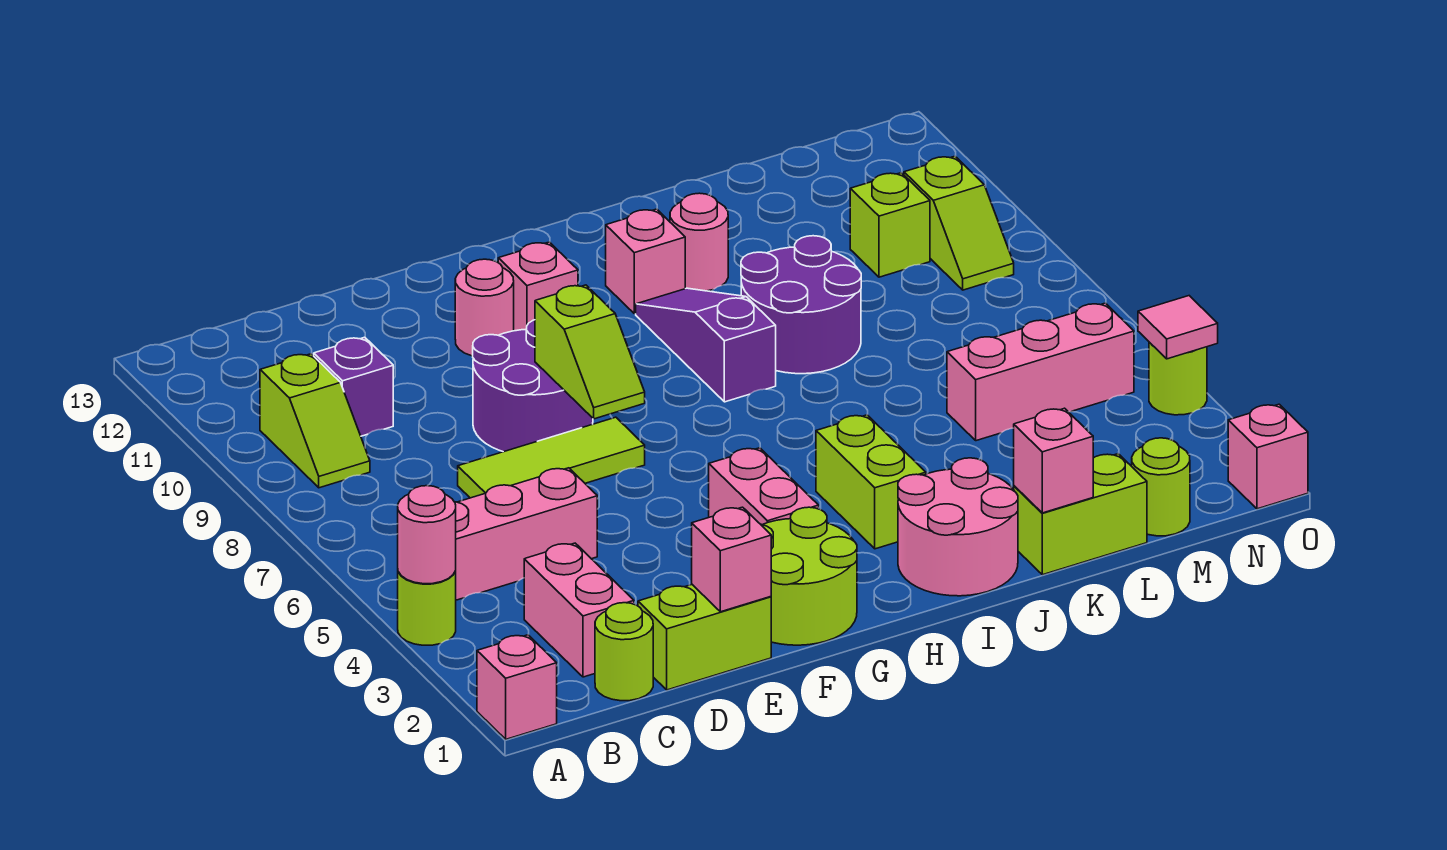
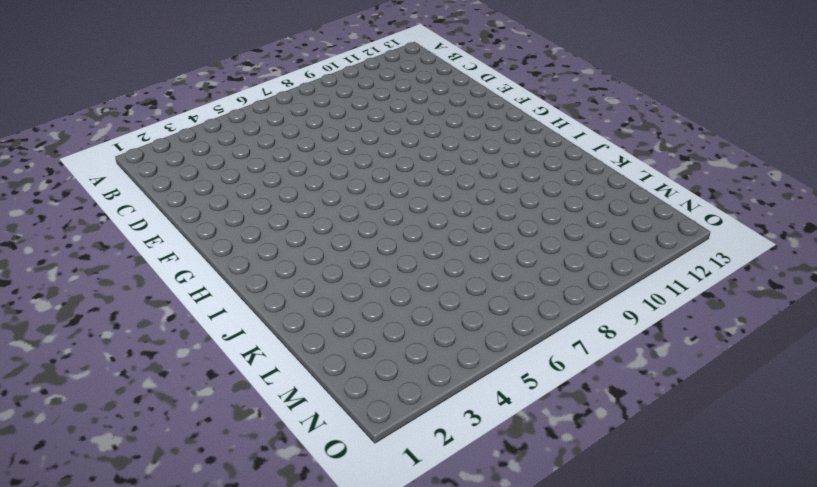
none -> pink 1x1 brick [477,635,557,739]
none -> lime 1x1 round brick [398,571,456,645]
none -> pink 1x3 brick [455,468,597,600]
none -> lime 1x2 slope [260,354,370,488]

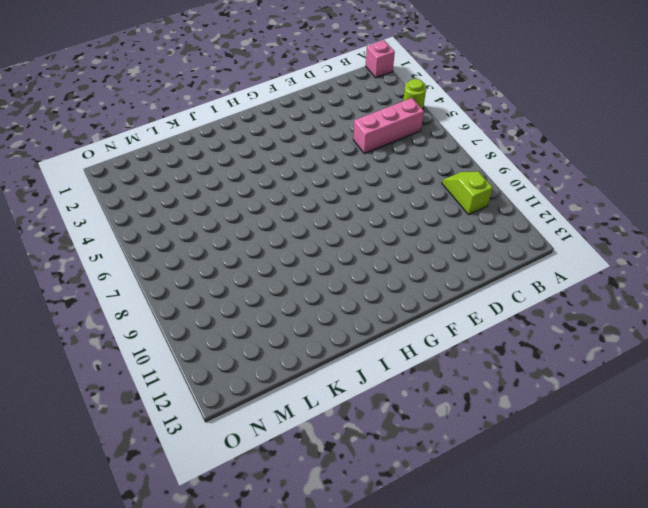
none -> lime 1x1 round brick [595,603,653,701]
none -> pink 1x2 brick [524,543,634,677]
none -> purple 1x1 brick [314,337,393,436]
none -> lime 1x2 brick [638,585,771,690]

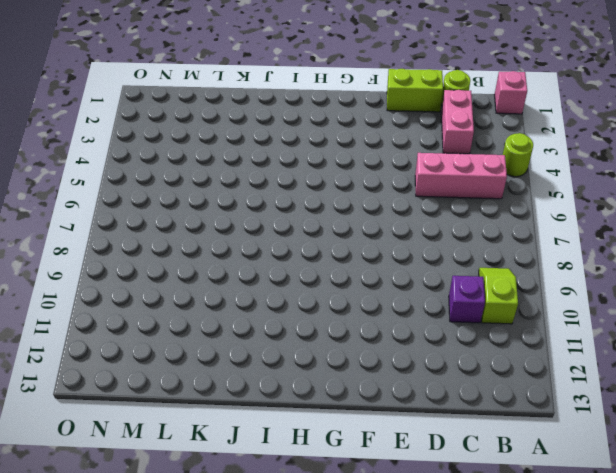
none -> lime 1x3 tile [458,417,645,498]
none -> purple 2x2 round brick [473,320,593,452]
none -> lime 2x2 round brick [761,507,857,645]
none -> pink 1x1 round brick [455,259,514,356]

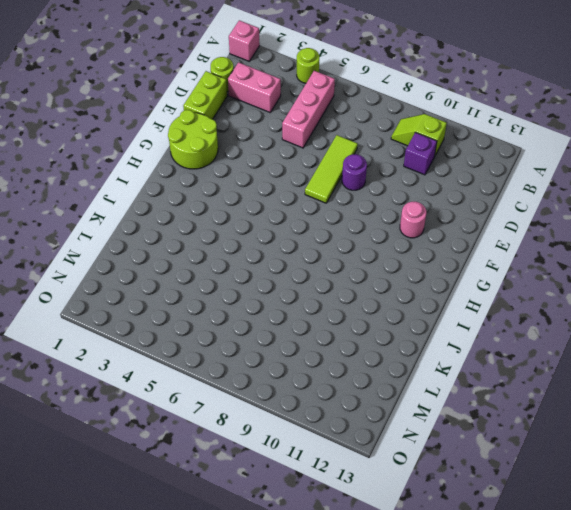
purple 1x1 round brick [342,154,367,190] -> purple 2x2 round brick [473,320,593,452]
none -> pink 1x2 brick [709,448,819,525]
none -> pink 1x1 brick [498,242,578,331]
none -> pink 2x2 round brick [898,458,1018,596]
none -> lime 1x2 brick [816,415,926,549]

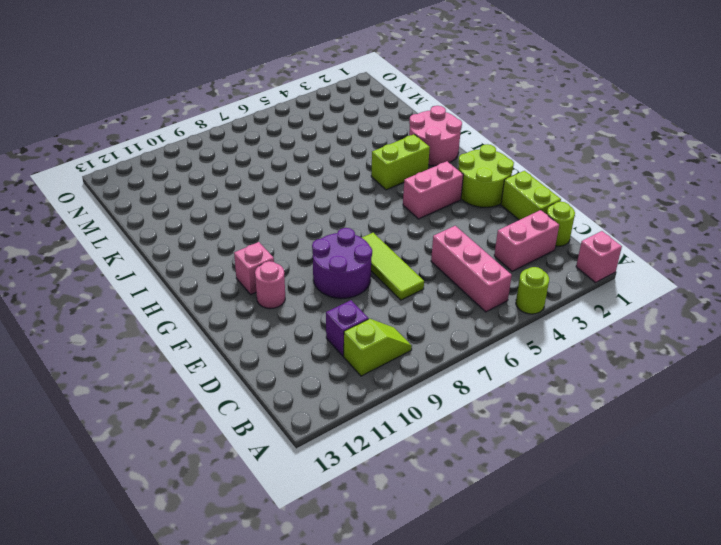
none -> purple 1x3 slope [636,288,776,402]
none -> pink 1x1 brick [606,209,685,314]
none -> purple 2x2 round brick [741,236,861,374]
none -> pink 1x1 round brick [670,193,728,291]

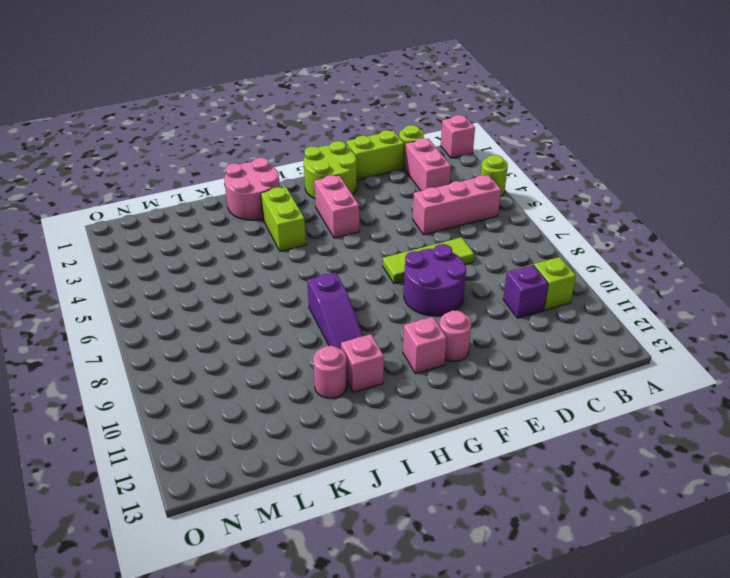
none -> purple 2x2 round brick [741,236,861,374]
none -> lime 1x2 brick [1014,454,1147,575]
none -> pink 1x3 brick [947,303,1134,441]
none -> lime 1x1 round brick [1132,438,1190,536]

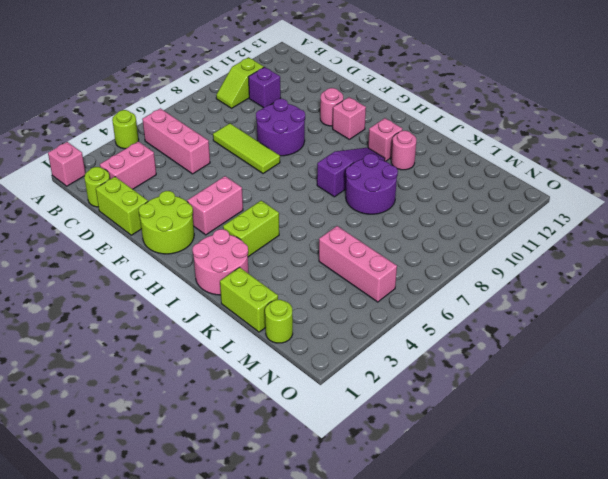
none -> lime 1x1 brick [850,173,930,277]
none -> lime 1x2 slope [904,156,1014,290]
none -> pink 1x1 brick [1228,404,1308,509]
none -> lime 1x1 round brick [1149,342,1207,415]

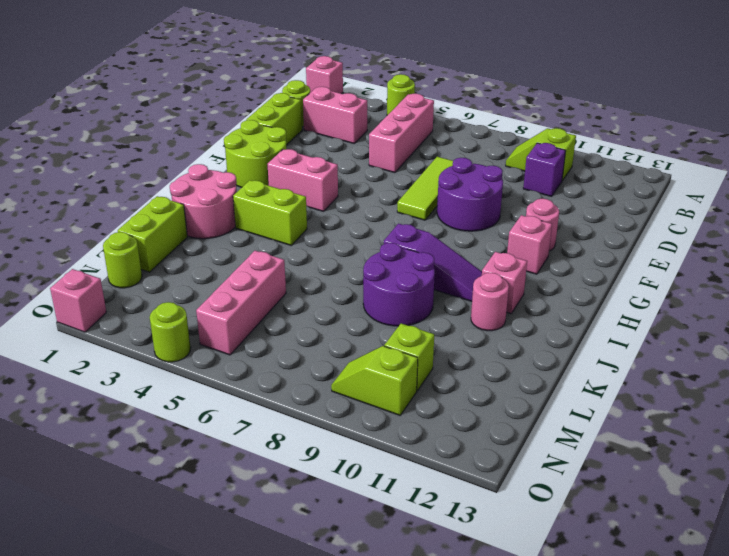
none -> pink 1x1 round brick [398,486,456,584]
none -> pink 1x1 brick [692,507,771,612]
none -> lime 1x2 slope [535,285,645,419]
none -> pink 1x1 brick [1014,408,1093,513]

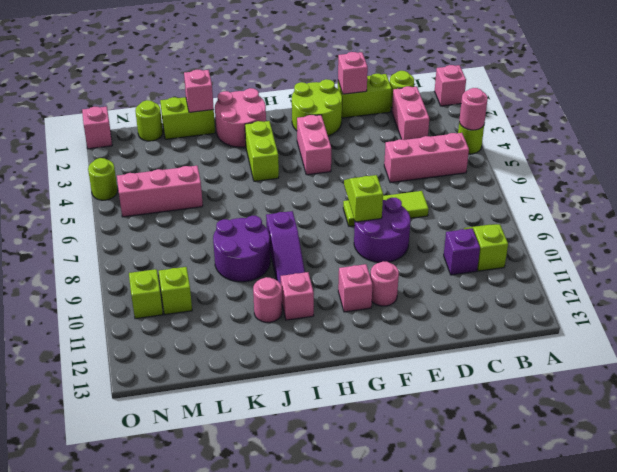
none -> pink 1x1 tile [1138,296,1218,359]

